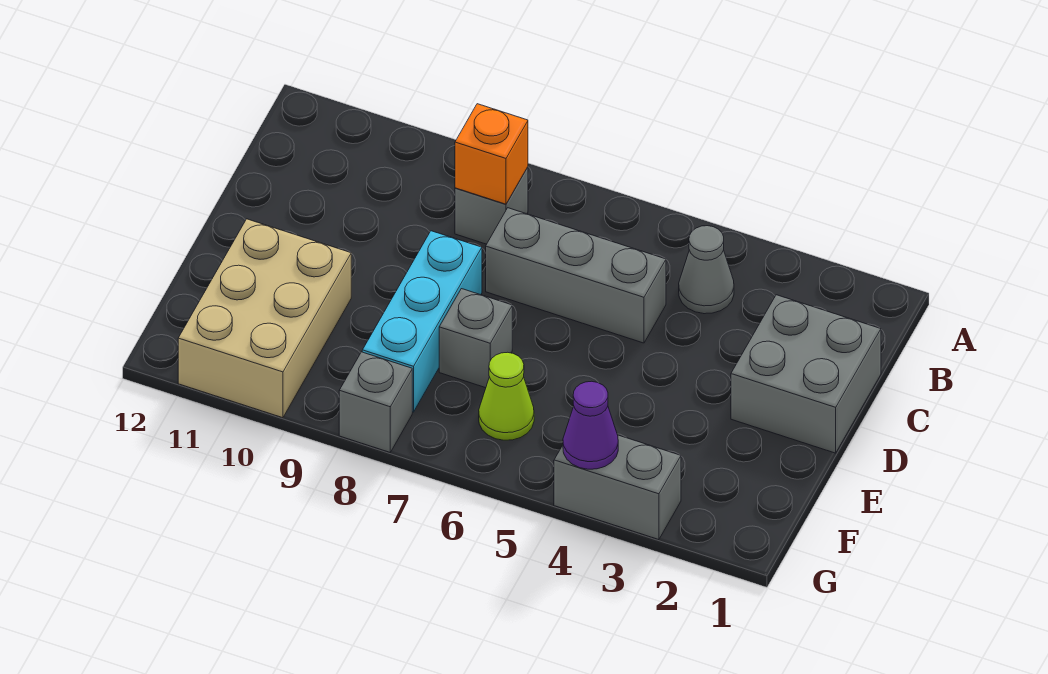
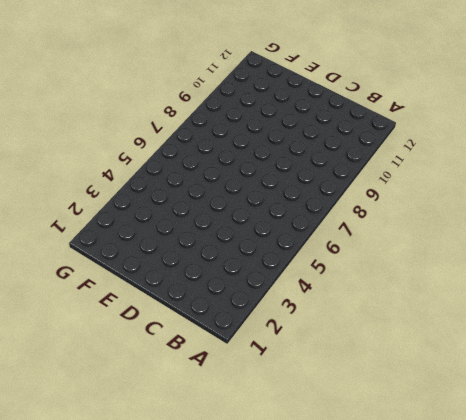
none -> grey 1x1 cone [679,226,734,314]
none -> grey 1x1 brick [455,167,528,244]
none -> grey 2x2 brick [731,295,881,453]

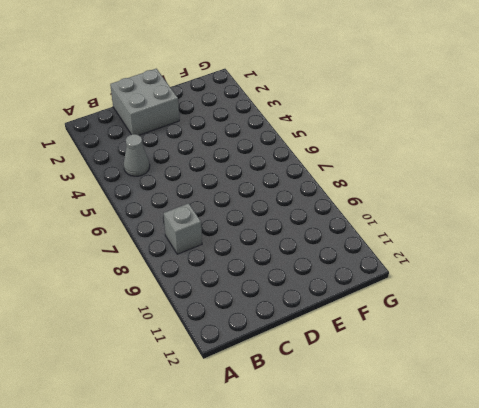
none -> grey 1x3 brick [486,208,666,343]
none -> cyan 1x3 brick [362,231,482,412]
none -> grey 1x1 brick [439,289,512,388]

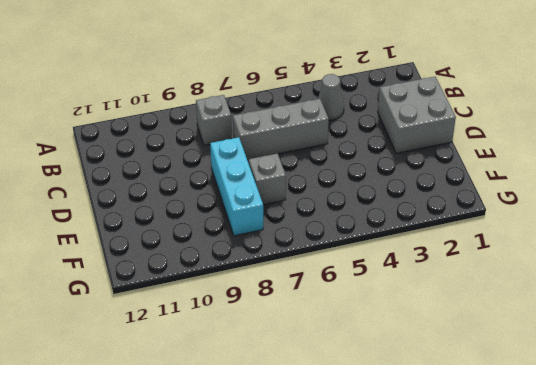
none -> tan 2x3 brick [178,219,351,418]
none -> lime 1x1 cone [479,352,534,440]
none -> grey 1x2 brick [554,435,681,540]

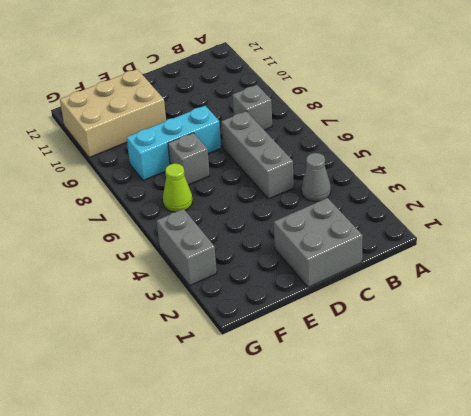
none -> grey 1x1 brick [339,352,412,452]
none -> orange 1x1 brick [455,104,528,204]
none -> purple 1x1 cone [563,381,618,469]

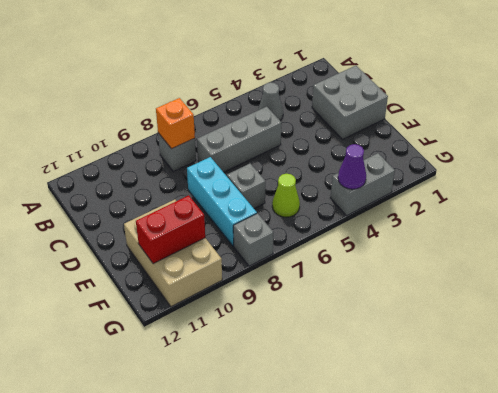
red 1x2 brick [136,195,205,264] -> none

